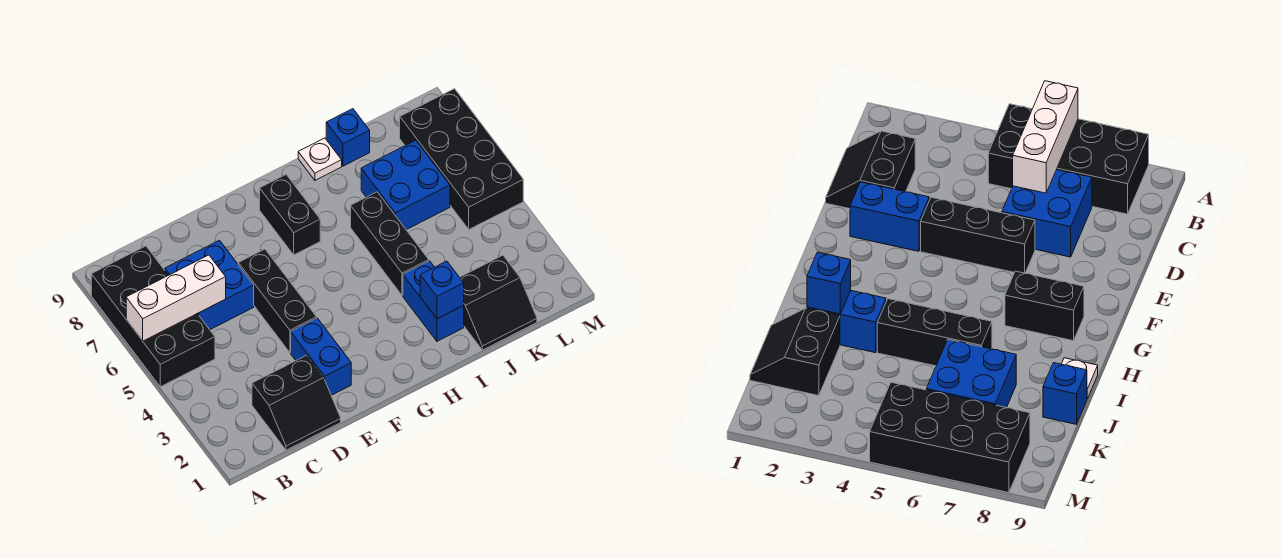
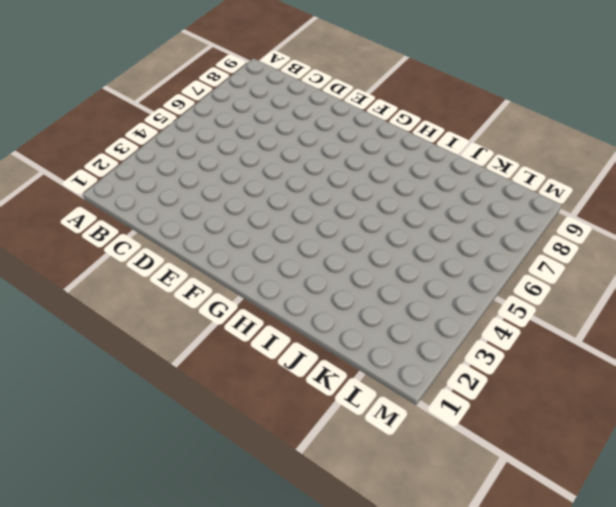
none -> black 2x4 brick [91,246,215,387]
none -> black 2x2 slope [252,355,341,450]
none -> blue 2x2 brick [165,240,254,330]

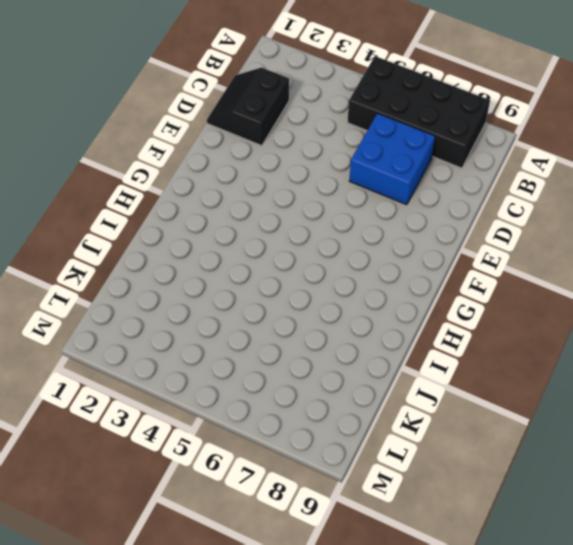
none -> blue 1x2 brick [291,318,351,395]
none -> black 1x3 brick [238,249,317,353]
none -> black 1x2 brick [260,175,320,255]

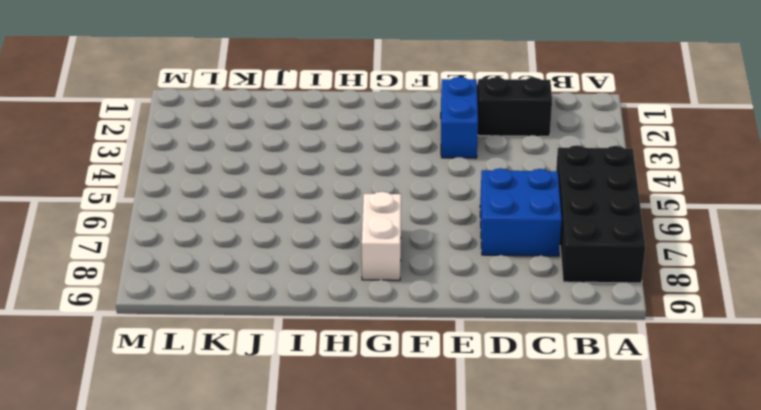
white 1x2 brick [362,192,401,280] -> black 1x2 brick [260,175,320,255]
none -> black 1x3 brick [238,249,317,353]
none -> blue 1x2 brick [403,261,464,341]
none -> black 1x3 brick [351,192,429,295]

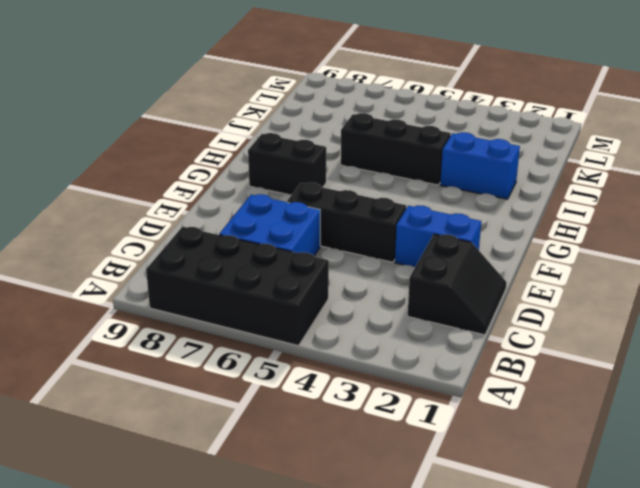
none -> white 1x1 plate [298,138,342,180]
none -> black 2x2 slope [460,255,537,350]
none -> blue 2x2 brick [361,140,450,230]

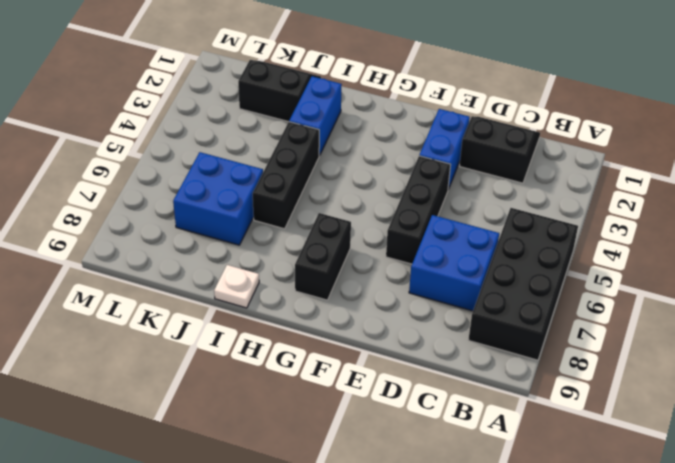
none -> blue 1x1 brick [326,109,370,166]
none -> black 2x4 brick [400,89,523,229]
none -> white 1x3 brick [126,255,226,341]

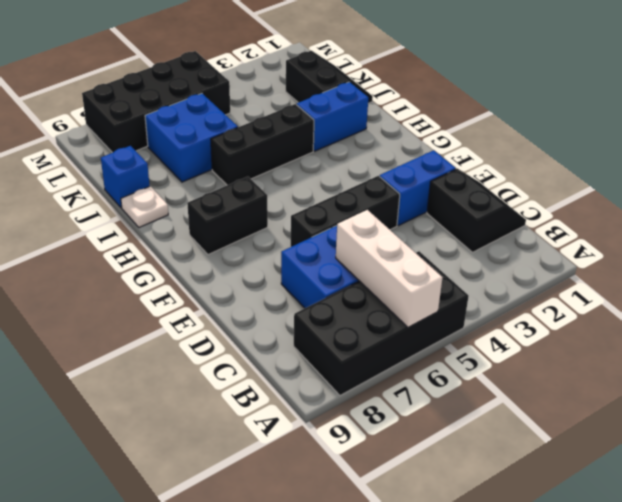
none -> blue 1x1 brick [420,261,464,319]

